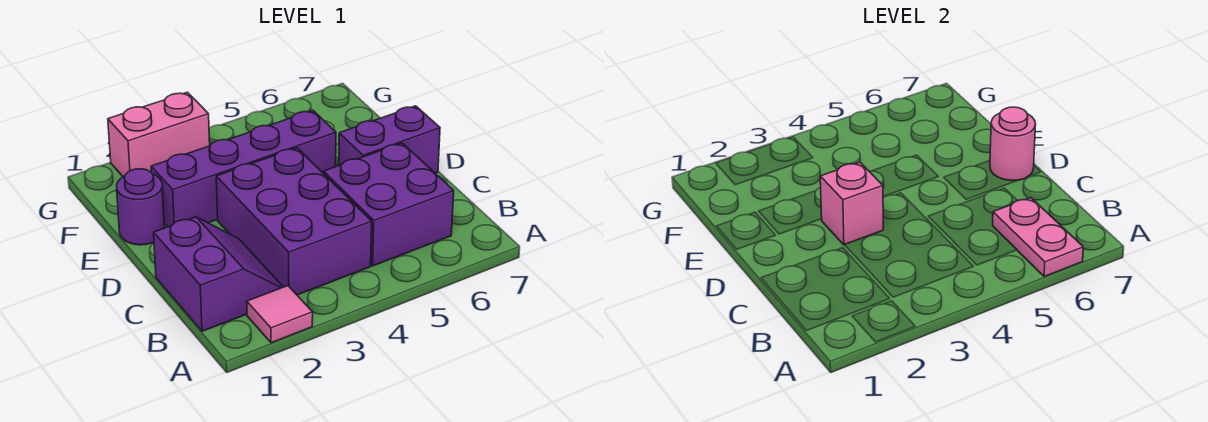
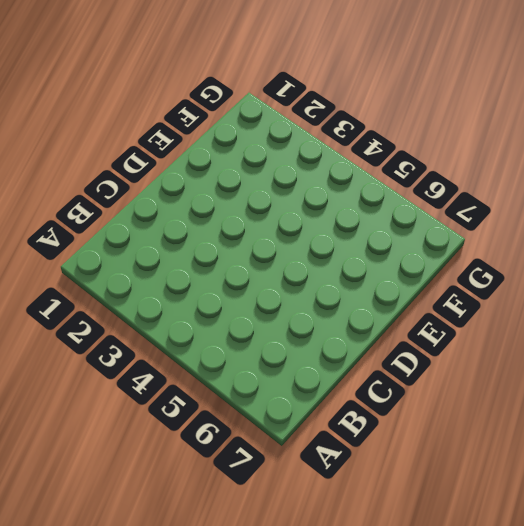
none -> pink 1x1 tile [247,286,313,343]
none -> purple 2x2 slope [154,217,283,331]

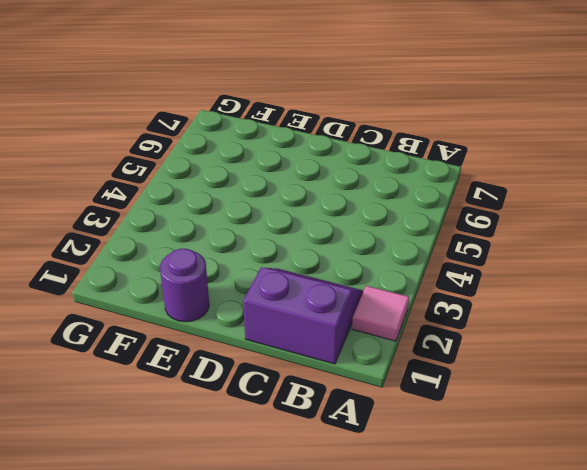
none -> purple 2x3 brick [216,148,372,295]
none -> purple 2x2 brick [324,143,454,266]

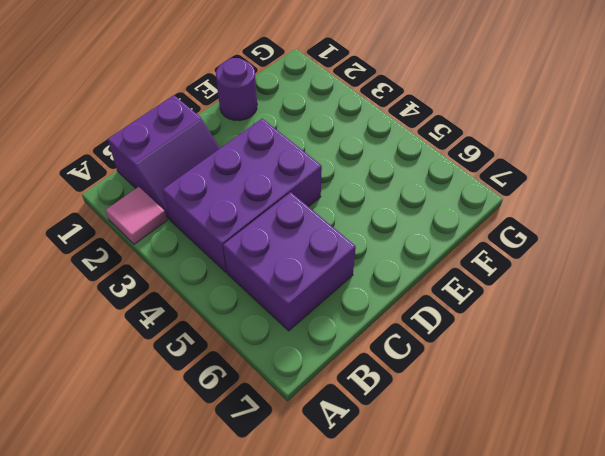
none -> purple 1x2 brick [339,106,440,173]
none -> purple 1x4 brick [151,110,336,227]

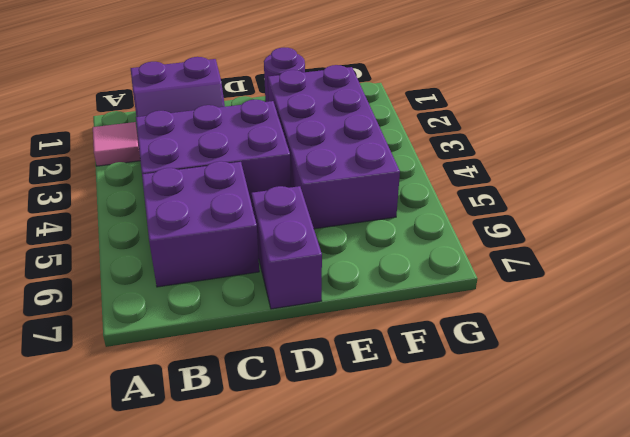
purple 2x4 brick [268,65,400,229] -> purple 1x4 brick [151,110,336,227]
none -> pink 1x2 brick [108,92,210,176]
none -> pink 1x2 plate [993,198,1083,277]

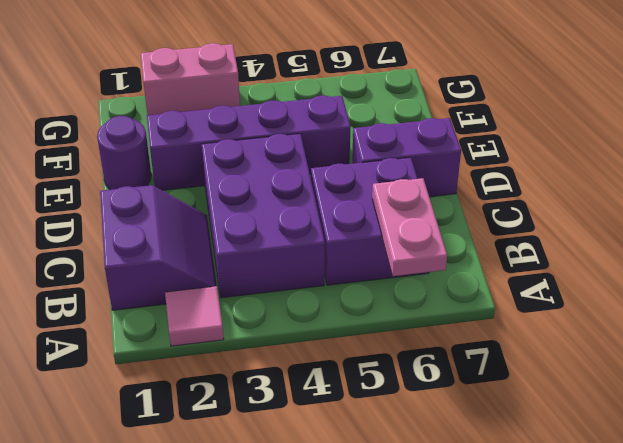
none -> pink 1x1 brick [820,162,883,245]
none -> pink 1x1 round brick [990,107,1036,180]

